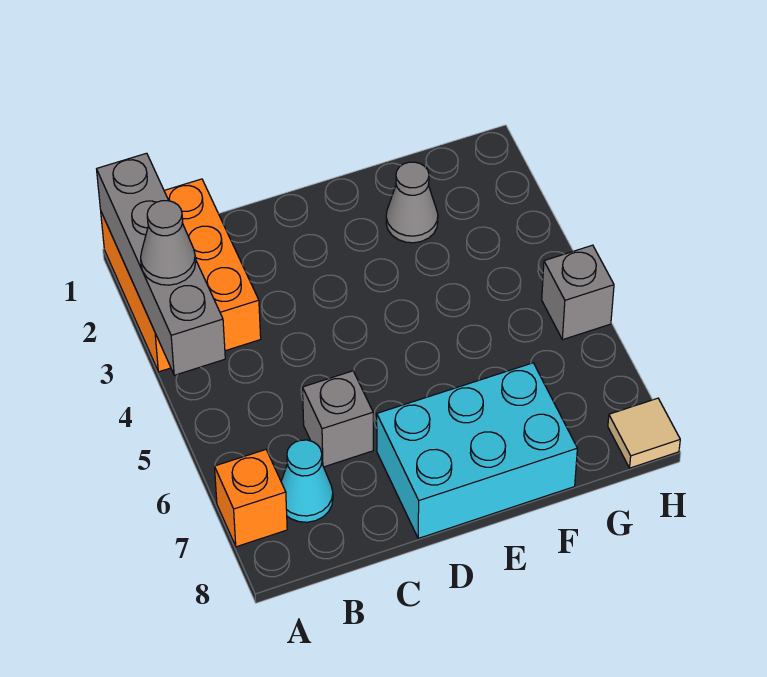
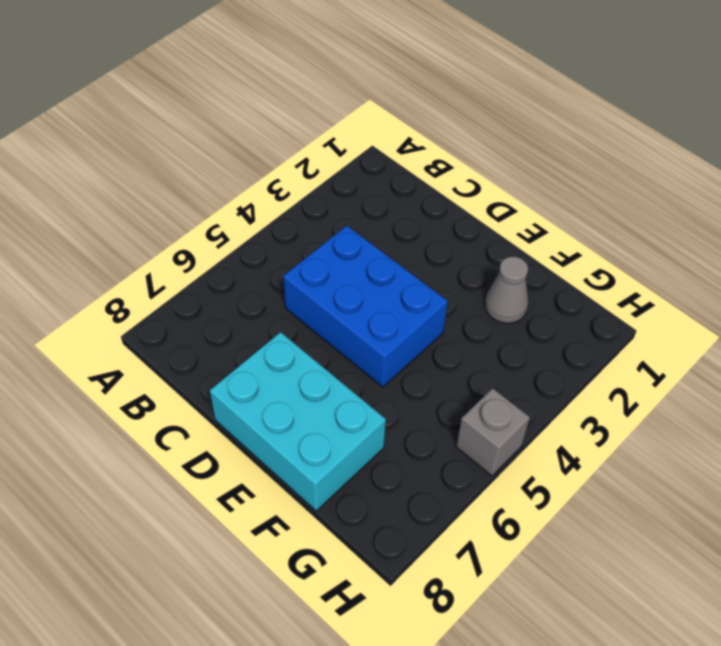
blue 2x3 brick [283,226,448,387] -> none
none -> orange 2x3 brick [101,179,261,372]
none -> orange 1x1 brick [214,450,287,547]

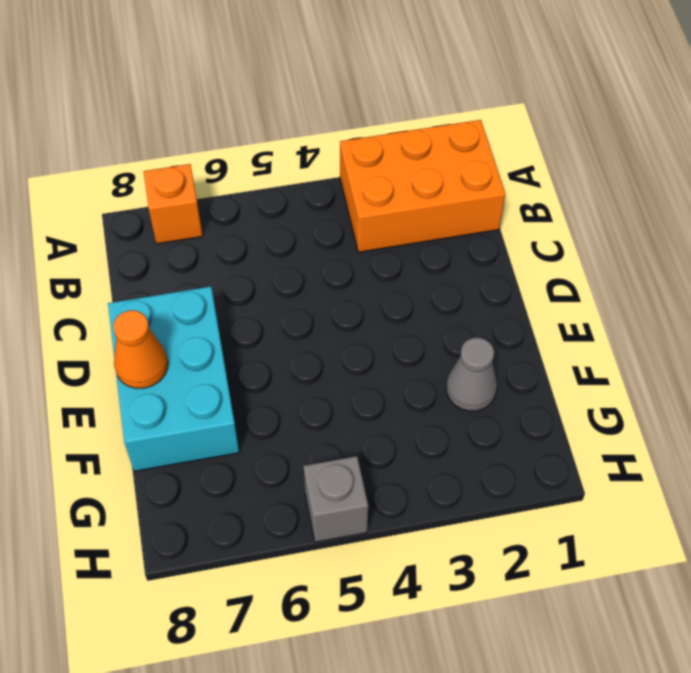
orange 1x1 cone [113,310,168,388] -> none
none -> cyan 1x1 cone [281,440,333,522]
none -> grey 1x1 brick [303,371,373,467]

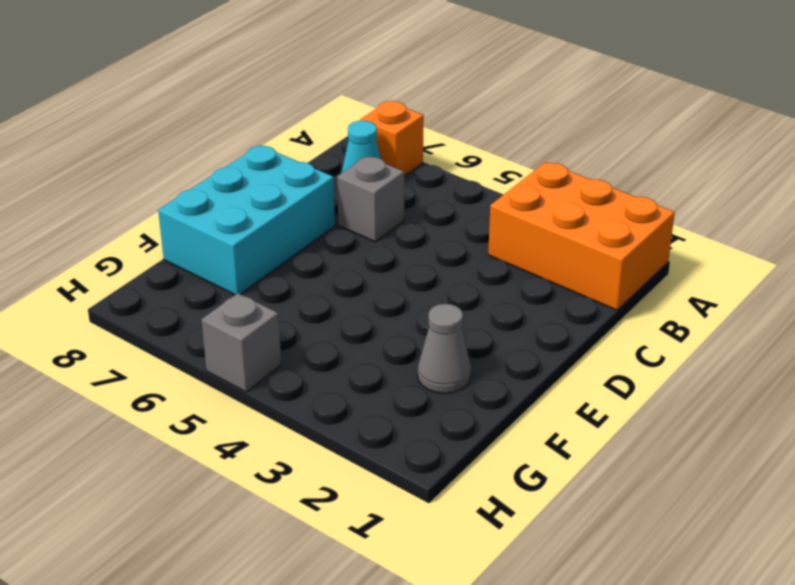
none -> tan 1x1 tile [608,398,680,468]
none -> grey 1x4 brick [97,153,225,375]

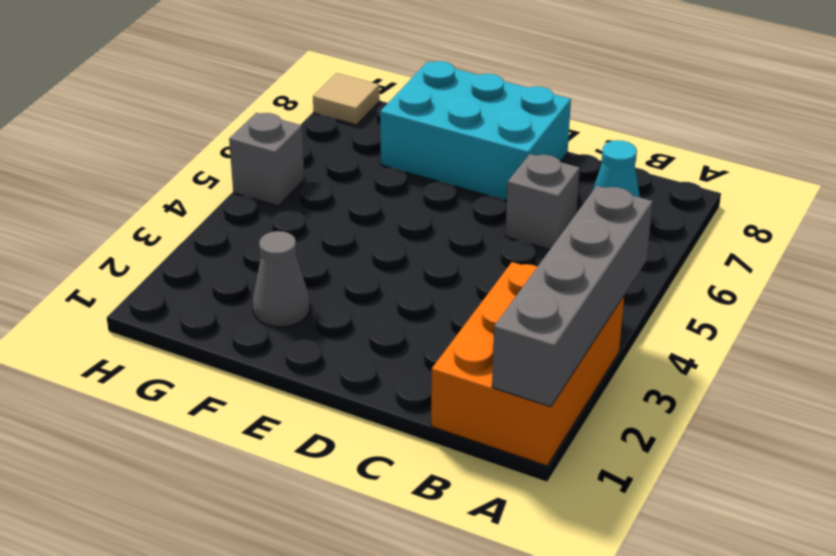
none -> orange 1x1 brick [214,450,287,547]
none -> grey 1x1 cone [141,201,196,285]

